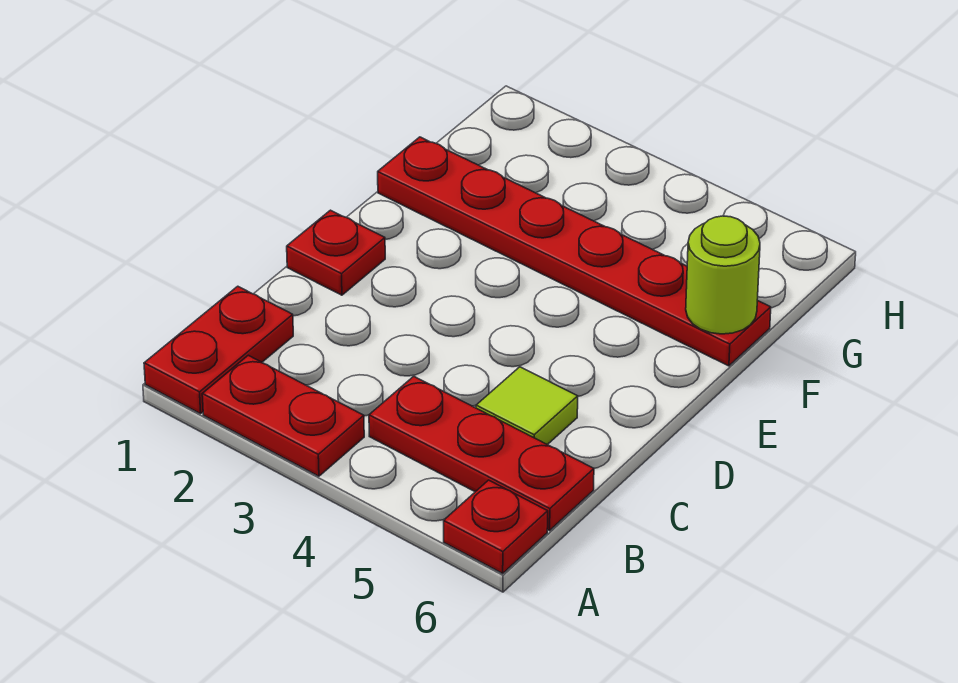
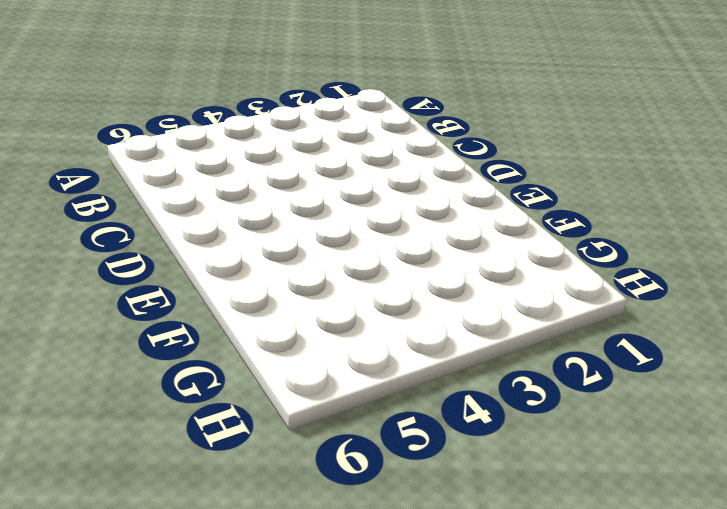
none -> red 1x2 plate [144,286,293,414]
none -> red 1x2 plate [202,355,364,476]

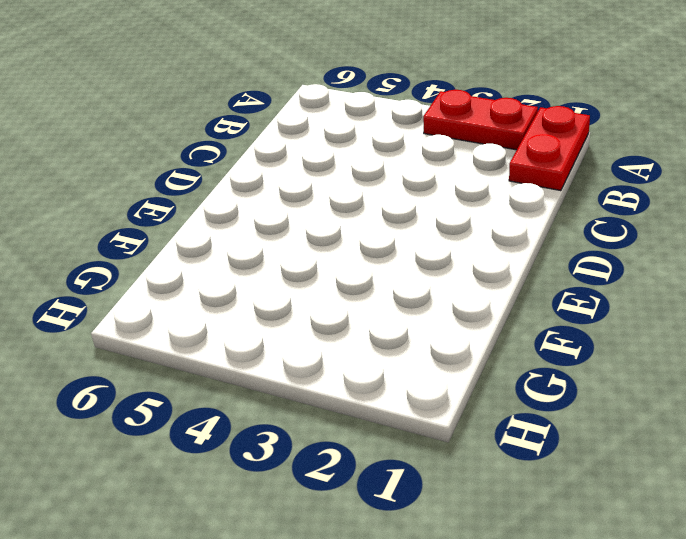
none -> red 1x1 plate [444,480,548,573]
none -> red 1x3 plate [369,376,594,530]

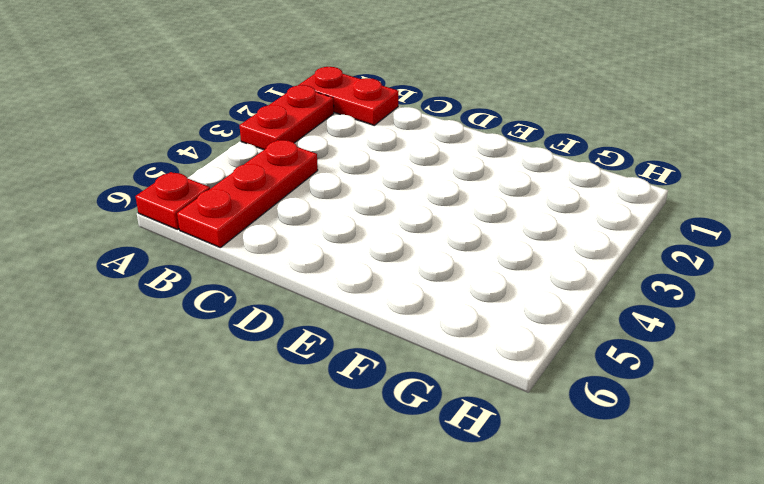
none -> lime 1x1 tile [476,367,578,445]
none -> red 1x1 plate [287,210,385,295]

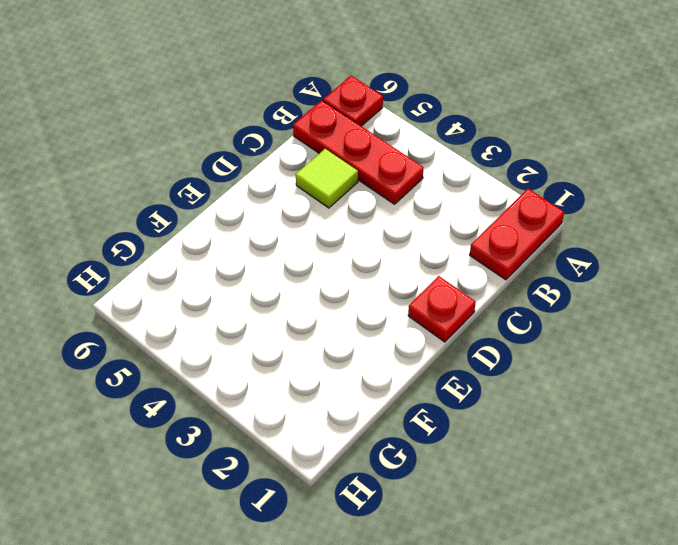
none -> red 1x2 plate [202,355,364,476]
none -> red 1x6 plate [378,137,771,366]

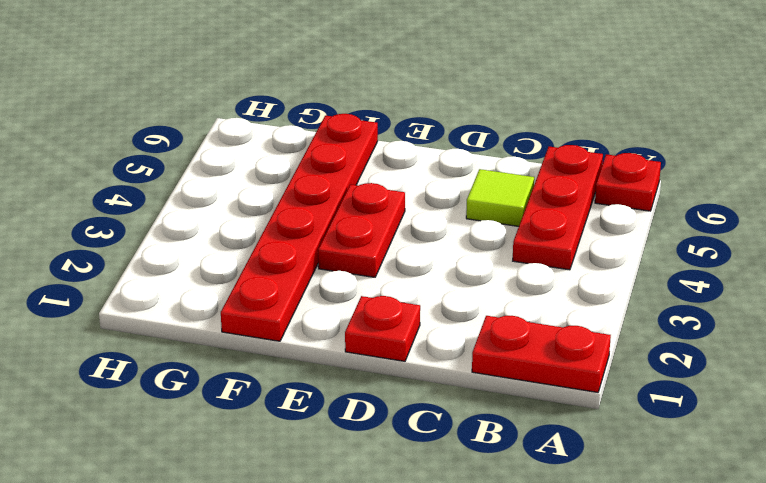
red 1x2 plate [318,183,405,277] -> red 1x2 plate moved to [202,355,364,476]
none -> lime 1x1 round brick [686,216,760,334]

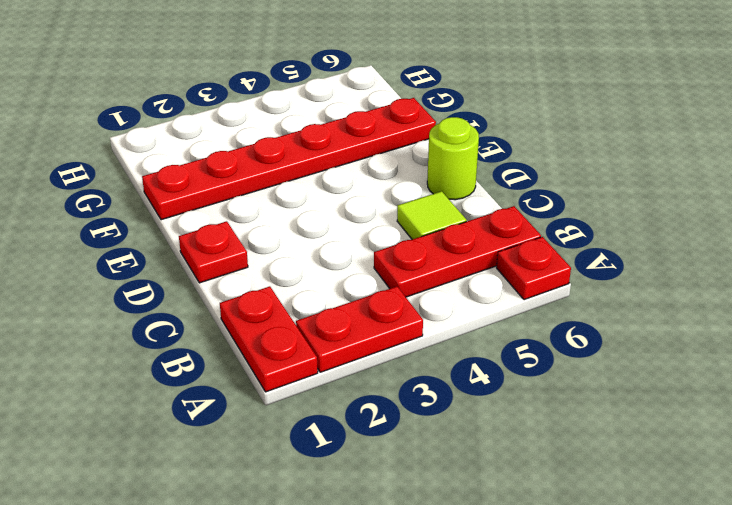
lime 1x1 round brick [427,117,479,200] -> lime 1x1 round brick moved to [686,216,760,334]

